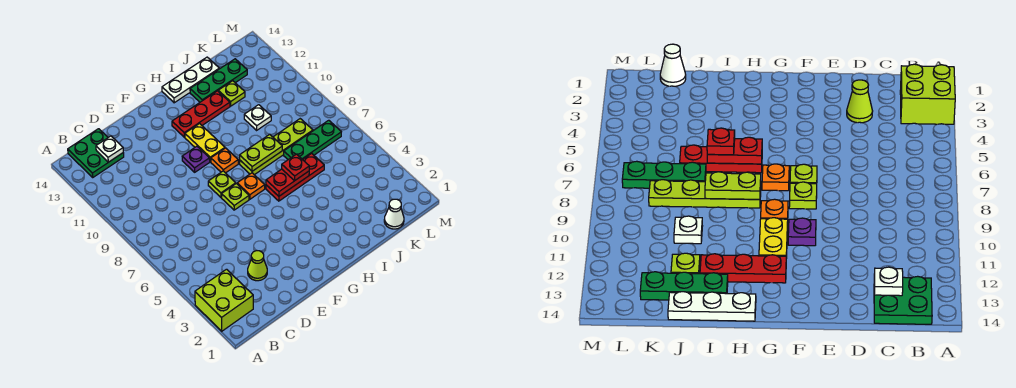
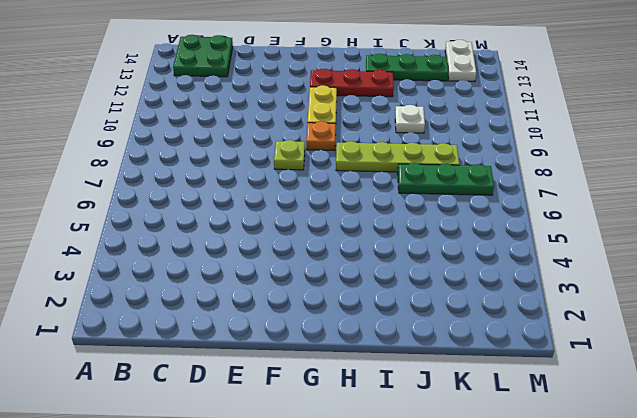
white 1x2 plate [445,40,476,81] -> none
none -> lime 2x2 brick [195,269,253,331]
none -> lime 1x1 cone [248,251,267,281]
none -> lime 1x1 plate [222,184,249,210]

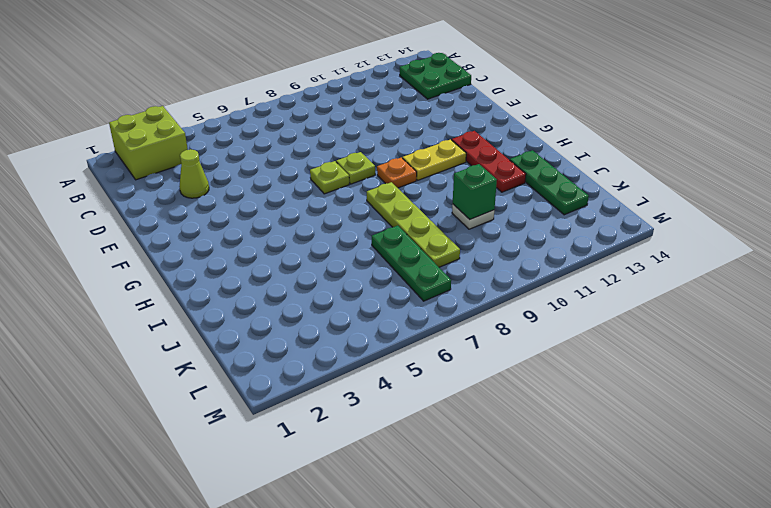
green 1x1 brick [453,164,497,219] -> none
none -> purple 1x1 plate [182,146,210,172]
none -> orange 1x1 plate [237,173,265,199]
none -> red 1x3 plate [266,153,324,201]

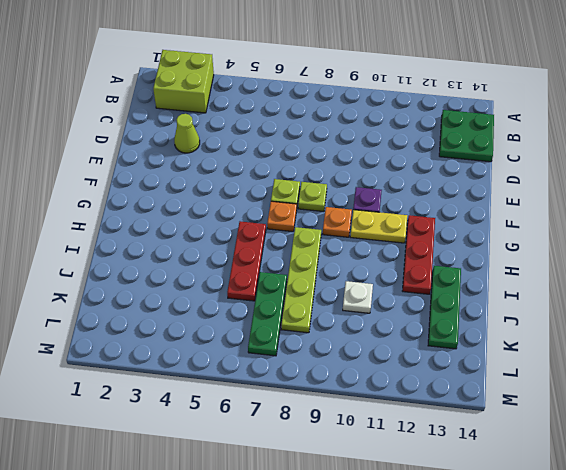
none -> white 1x3 plate [162,57,219,103]
none -> lime 1x1 plate [218,81,245,106]
none -> white 1x1 cone [384,199,404,229]

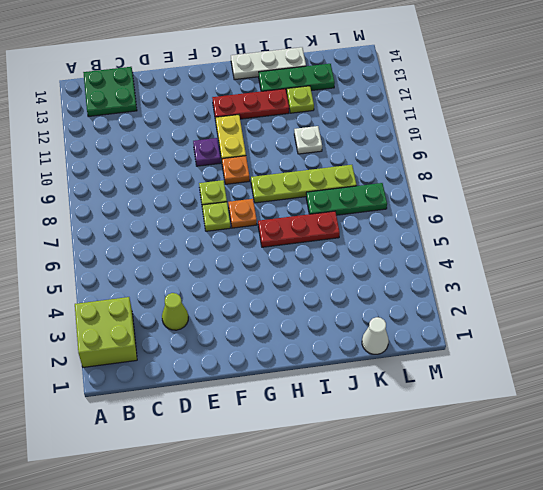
none -> white 1x1 plate [96,136,123,162]
none -> red 1x2 plate [266,169,309,196]
none -> lime 1x2 plate [240,134,282,171]

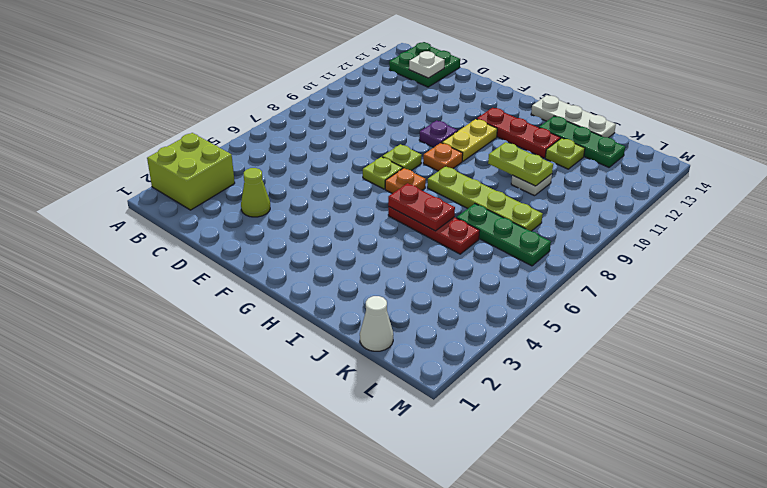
lime 1x2 plate [488,142,553,186] -> lime 1x2 plate moved to [240,134,282,171]
none -> red 1x1 plate [282,154,309,181]

